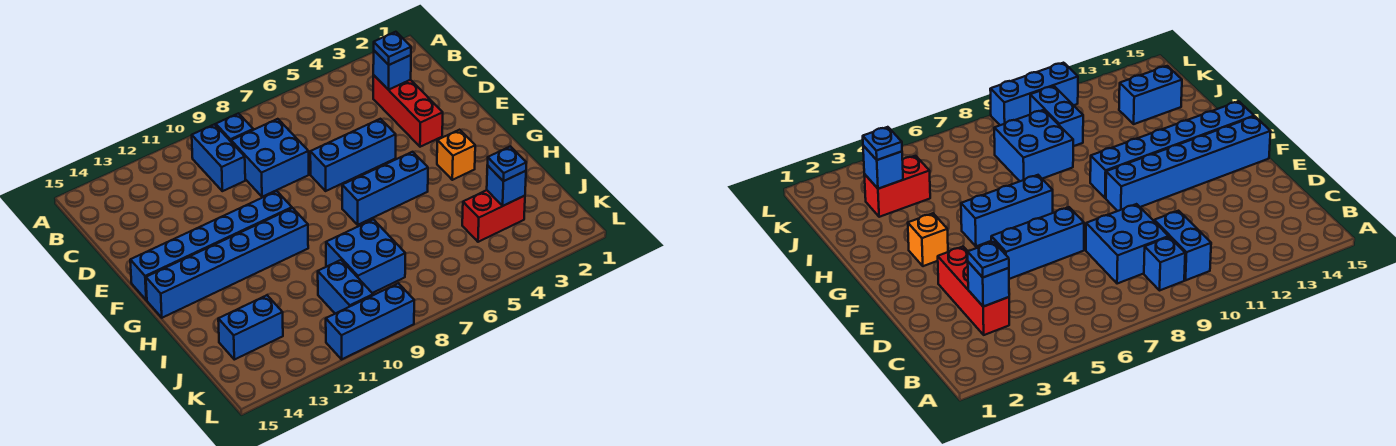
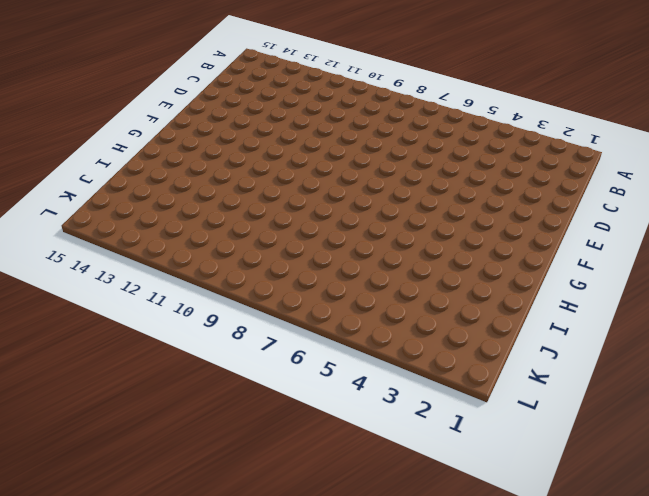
none -> blue 1x1 brick [216,113,253,141]
none -> blue 1x2 brick [192,124,245,191]
none -> red 1x3 brick [373,75,443,147]

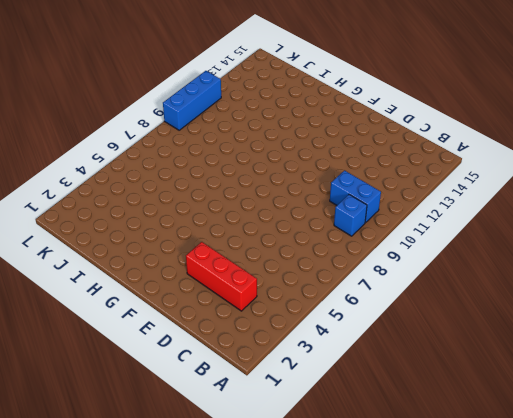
none -> blue 2x2 brick [231,119,309,197]
none -> blue 1x3 brick [310,119,396,191]
none -> blue 1x6 brick [130,191,292,300]

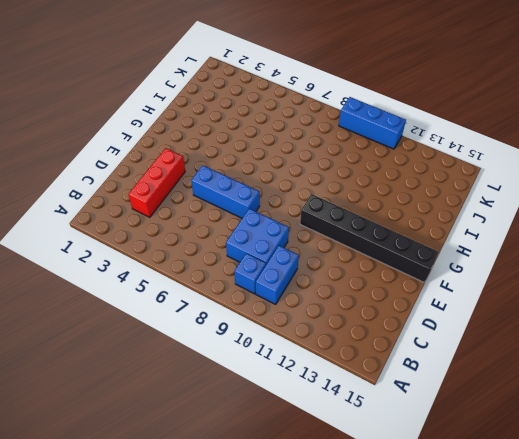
black 1x6 brick [300,194,438,282] -> blue 1x6 brick [130,191,292,300]
none -> orange 1x1 brick [437,130,475,180]
none -> blue 1x3 brick [342,152,428,225]
none -> blue 1x6 brick [146,208,308,318]

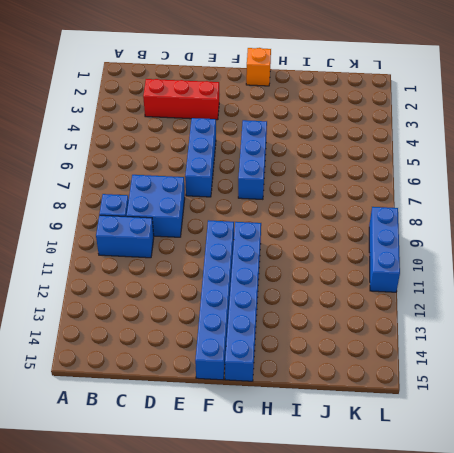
orange 1x1 brick [246,48,271,86] -> orange 1x1 brick moved to [437,130,475,180]
none -> blue 2x2 brick [326,219,405,293]
none -> red 1x2 brick [462,190,525,242]
none -> blue 1x2 brick [318,260,373,314]

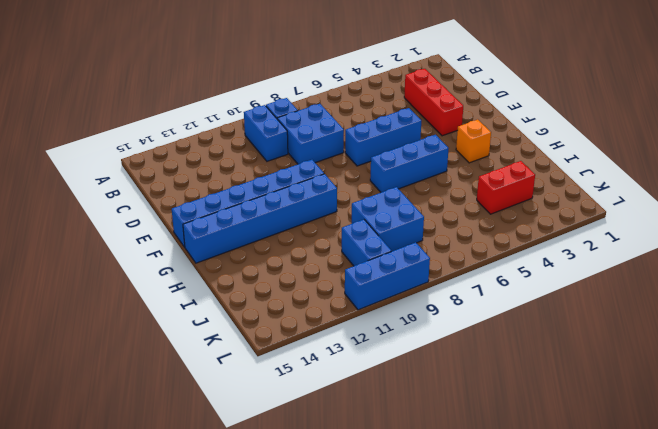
none -> blue 1x2 brick [218,295,283,360]
none -> blue 1x1 brick [373,51,411,90]
none -> blue 1x1 brick [487,166,526,206]

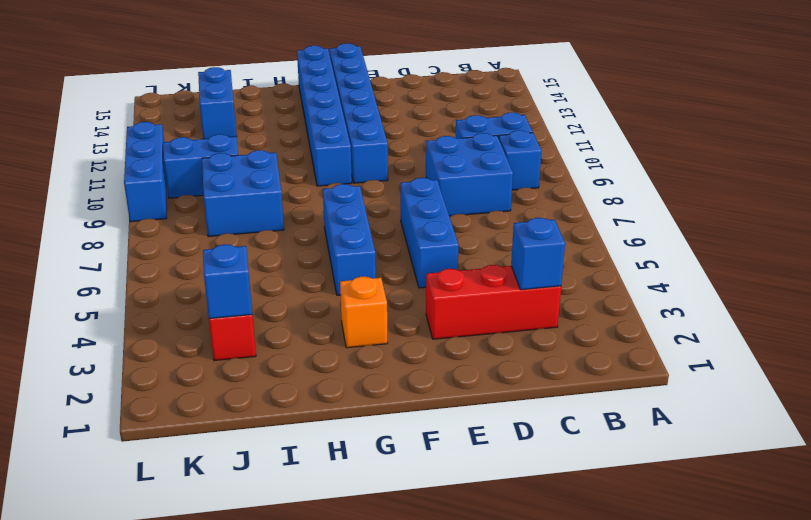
none -> blue 1x1 plate [374,32,411,65]
none -> blue 1x1 plate [488,146,526,181]

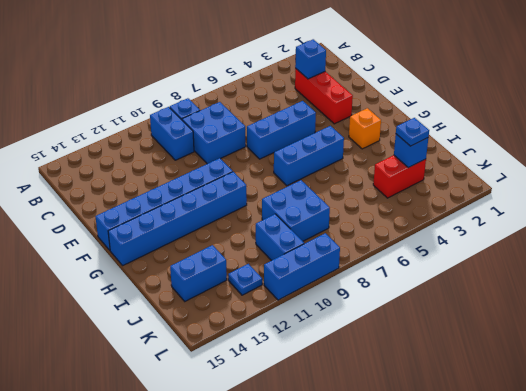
blue 1x1 plate [228,264,262,295] -> blue 1x1 plate moved to [374,32,411,65]

